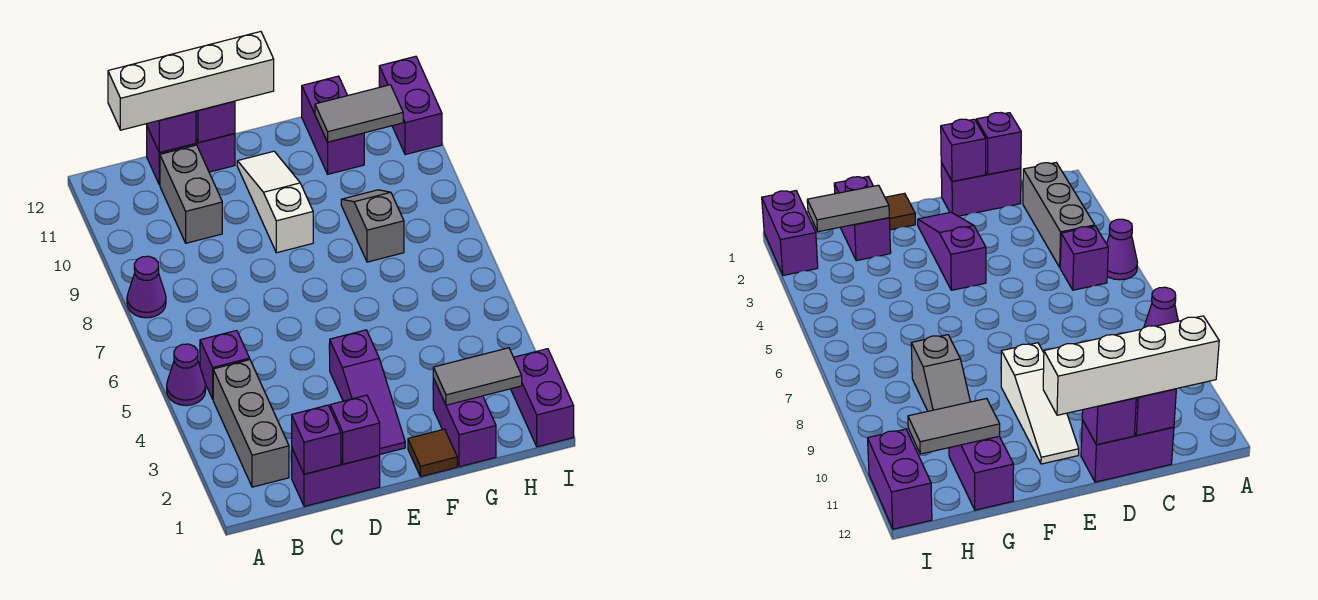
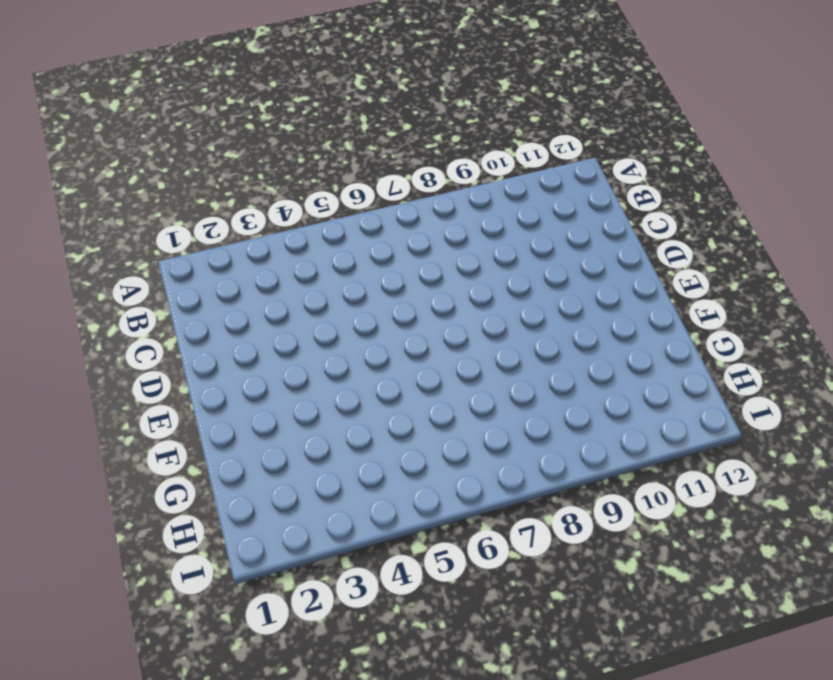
none -> purple 1x1 cone [167,344,206,406]
none -> purple 1x1 cone [127,256,166,318]
none -> grey 1x3 brick [213,360,289,487]

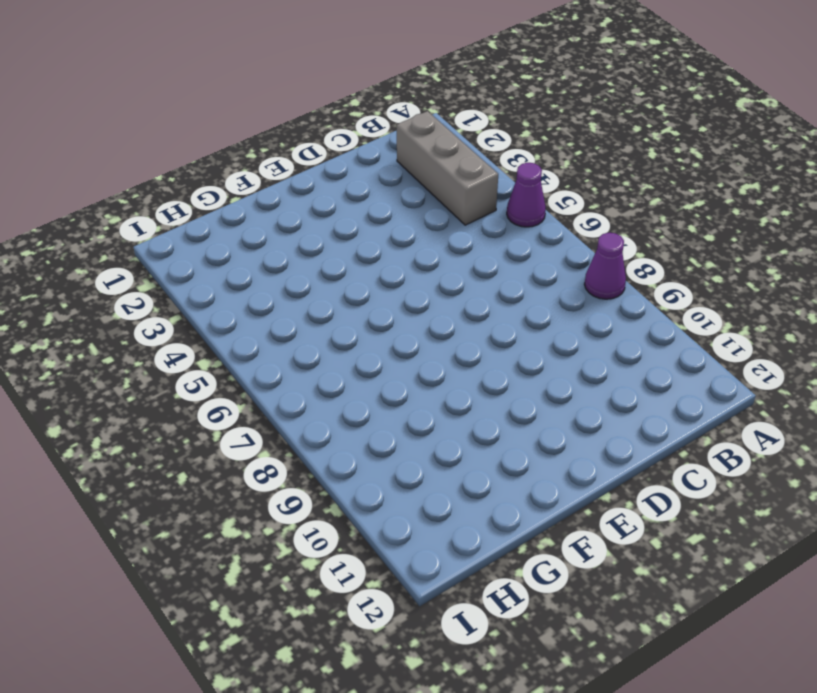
none -> purple 1x1 brick [200,330,250,399]
none -> purple 1x2 brick [292,449,380,506]
none -> grey 1x2 brick [160,145,222,243]

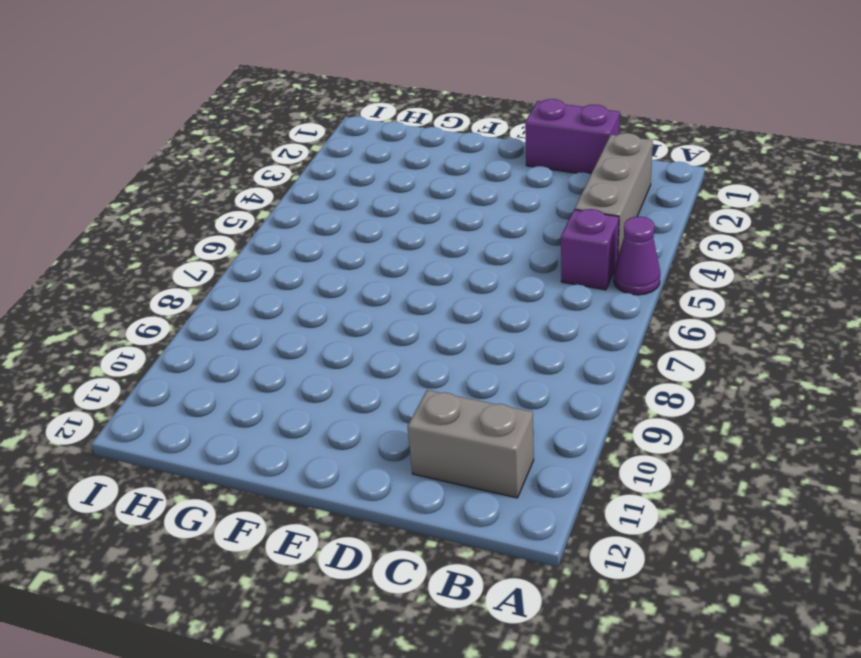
grey 1x2 brick [407,390,534,498] -> grey 1x2 brick turned to [160,145,222,243]
none -> purple 1x1 cone [127,256,166,318]
none -> purple 1x2 brick [147,127,235,185]
none -> purple 1x3 slope [330,330,405,454]

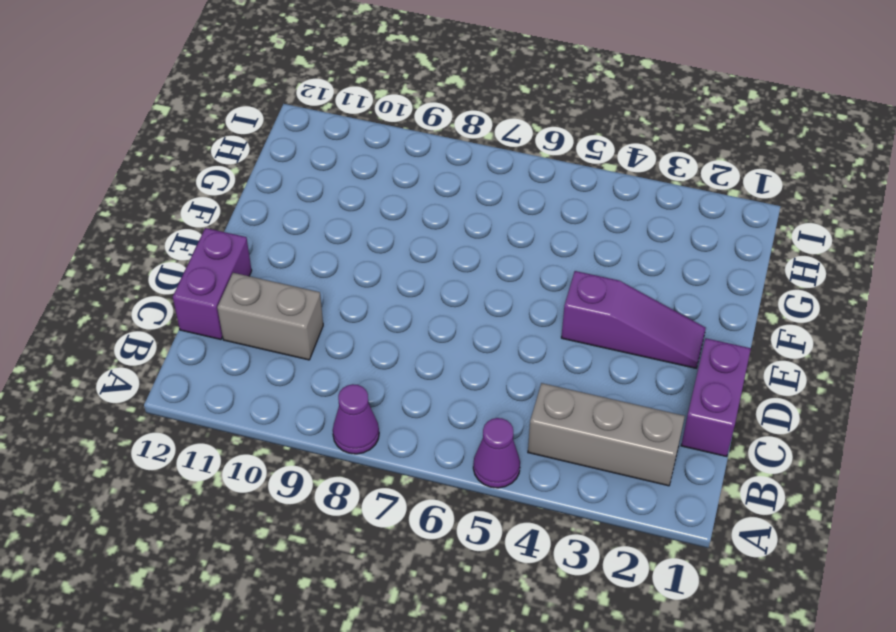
none -> purple 1x1 brick [200,330,250,399]
none -> white 1x3 slope [237,151,313,253]
none -> brown 1x1 tile [408,429,457,477]

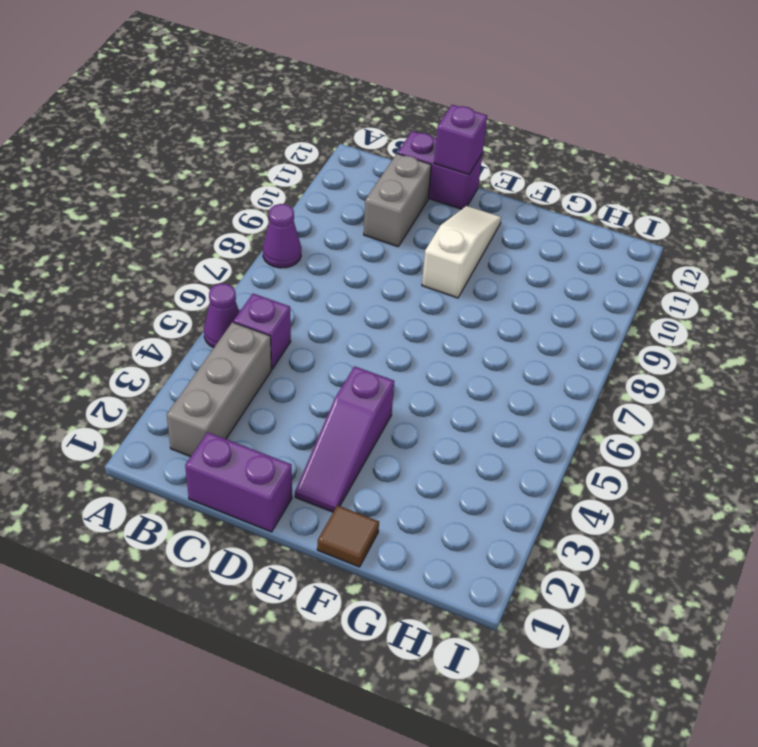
none -> purple 1x2 brick [433,378,496,467]
none -> grey 1x2 slope [341,190,404,262]
none -> purple 1x2 brick [302,76,364,174]

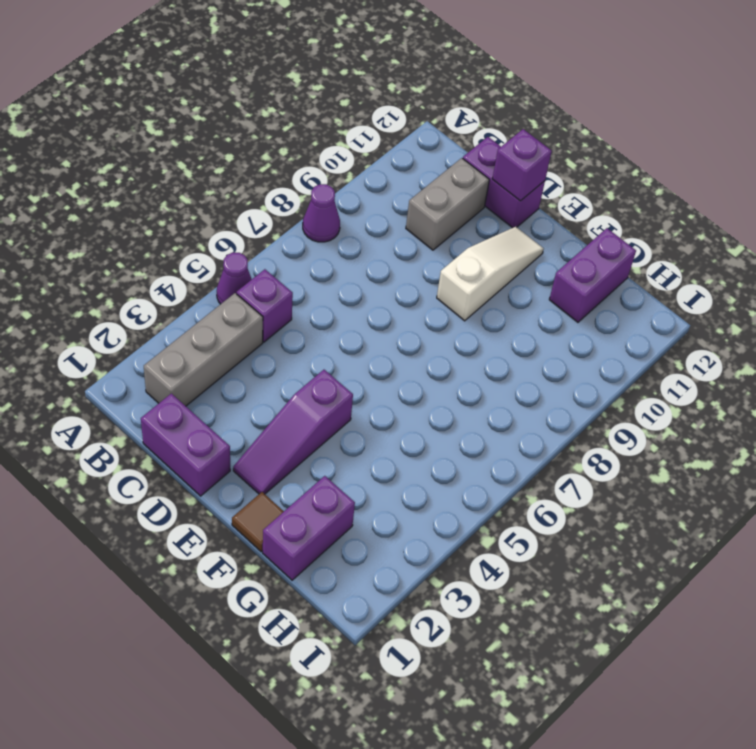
none -> grey 1x2 slope [341,190,404,262]
none -> purple 1x2 brick [511,349,574,447]
none -> purple 1x2 brick [379,56,442,155]

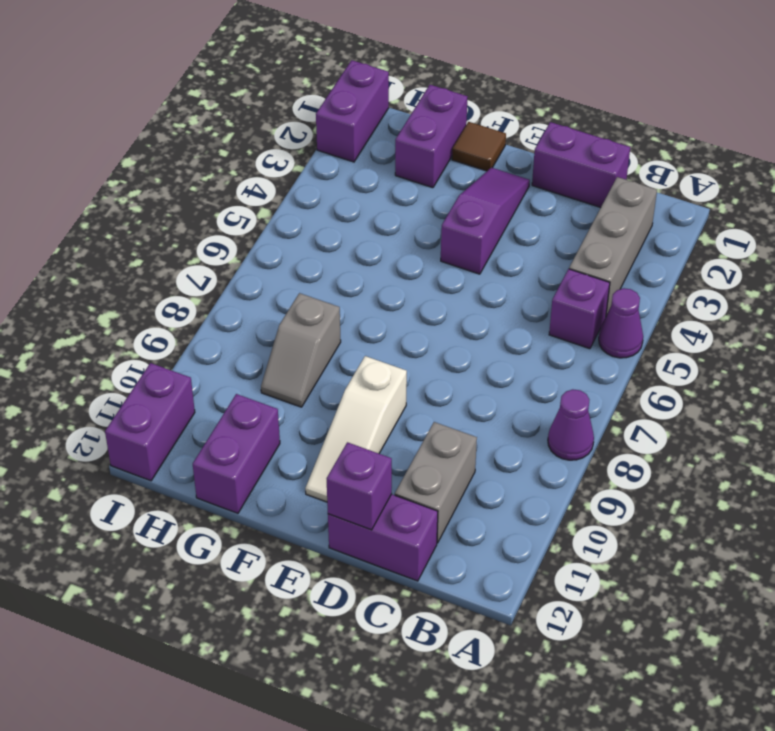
none -> purple 1x1 brick [292,405,341,474]
none -> purple 1x1 brick [147,111,196,153]
none -> purple 1x1 brick [330,395,380,464]

